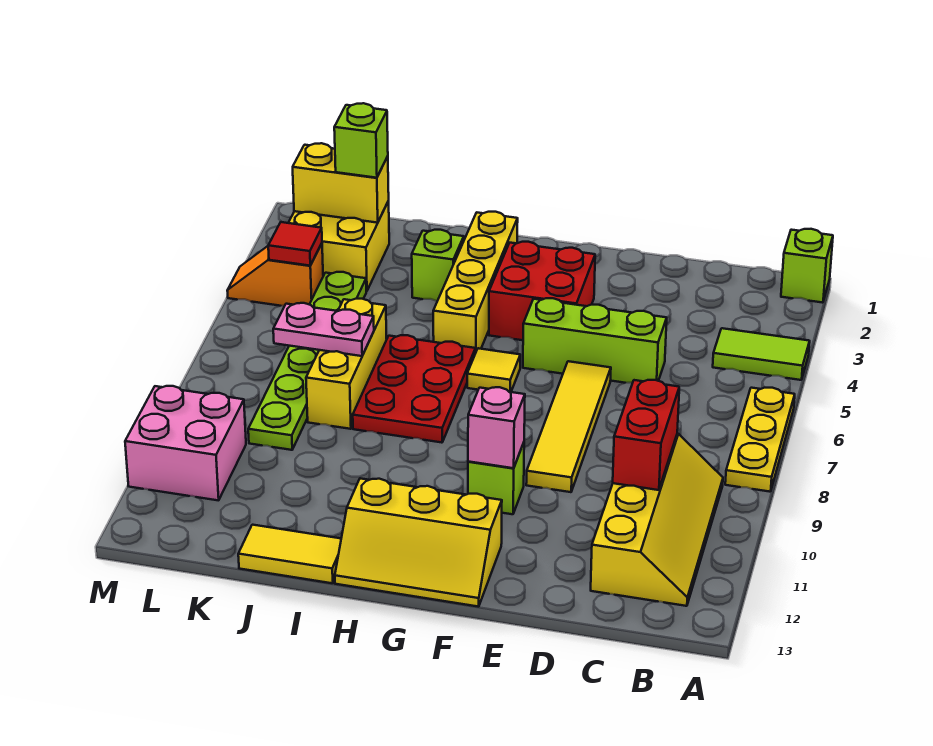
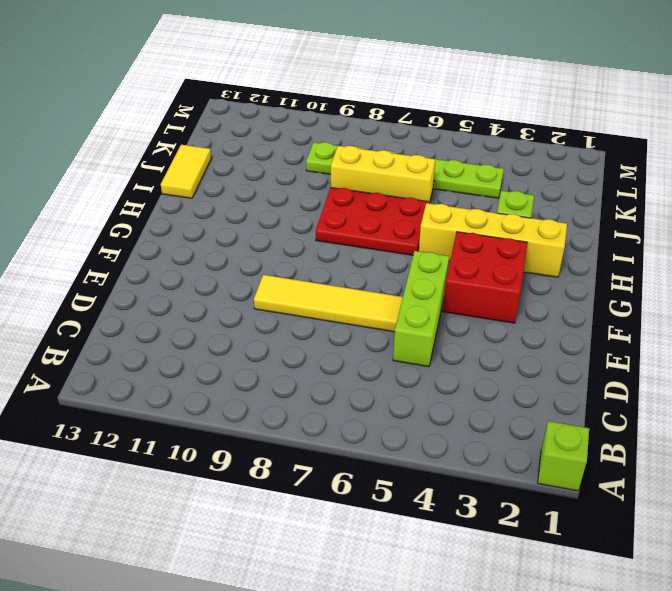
none -> lime 1x2 tile [713,328,810,380]
none -> yellow 1x3 plate [725,388,795,492]
none -> yellow 2x4 slope [591,433,723,606]

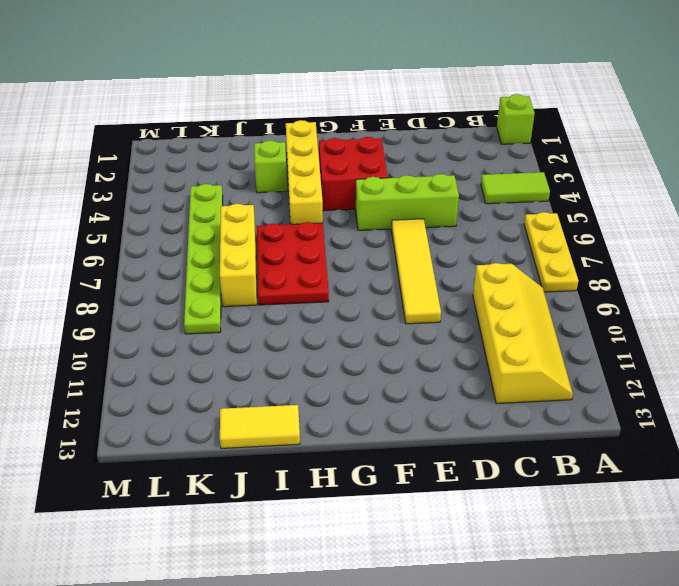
none -> lime 1x1 brick [468,443,524,514]
none -> yellow 2x3 slope [335,478,502,607]
none -> yellow 1x1 tile [467,348,520,392]

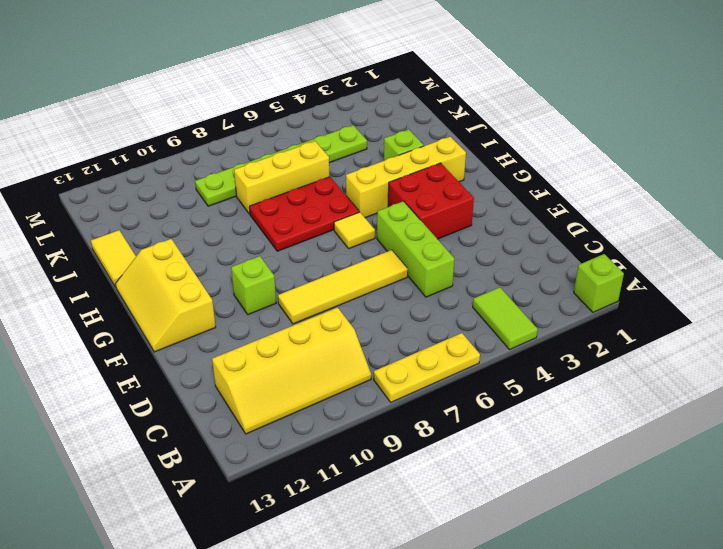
none -> yellow 2x2 brick [289,201,389,291]
none -> orange 1x2 slope [227,244,323,306]
none -> pink 2x2 brick [125,386,246,501]

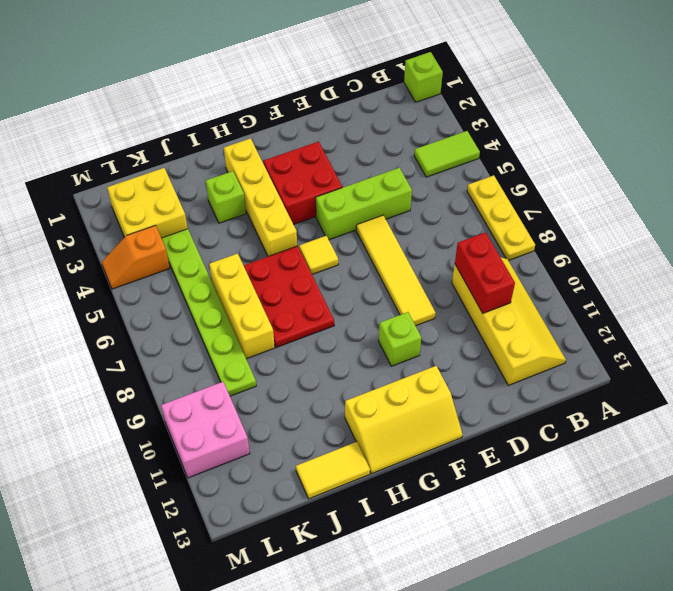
none -> pink 1x1 brick [468,387,525,468]
none -> pink 1x2 plate [273,303,374,356]
none -> yellow 1x2 brick [293,143,389,223]

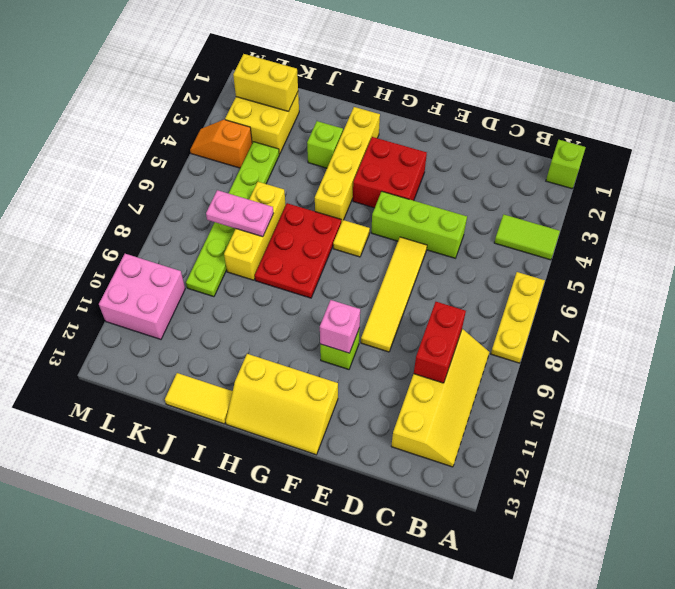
none -> red 1x1 tile [268,222,322,266]
none -> lime 1x1 brick [334,103,388,178]

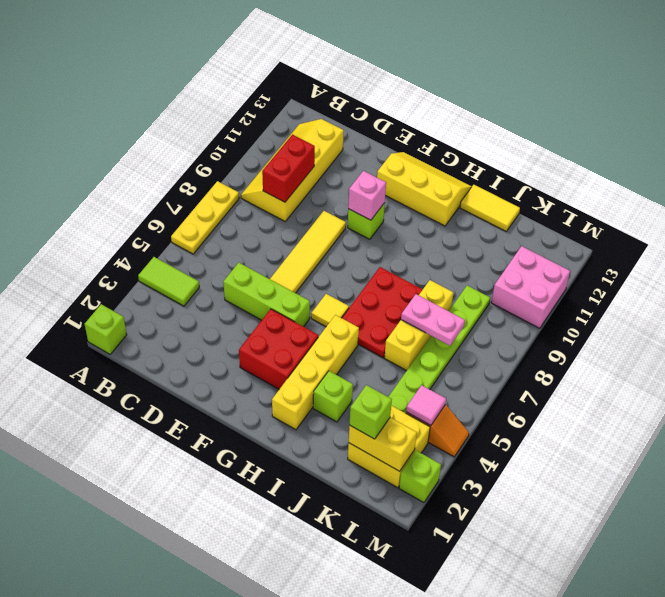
pink 1x1 tile [406,385,446,425] -> red 1x1 tile [268,222,322,266]
lime 1x1 brick [399,451,441,503] -> none

